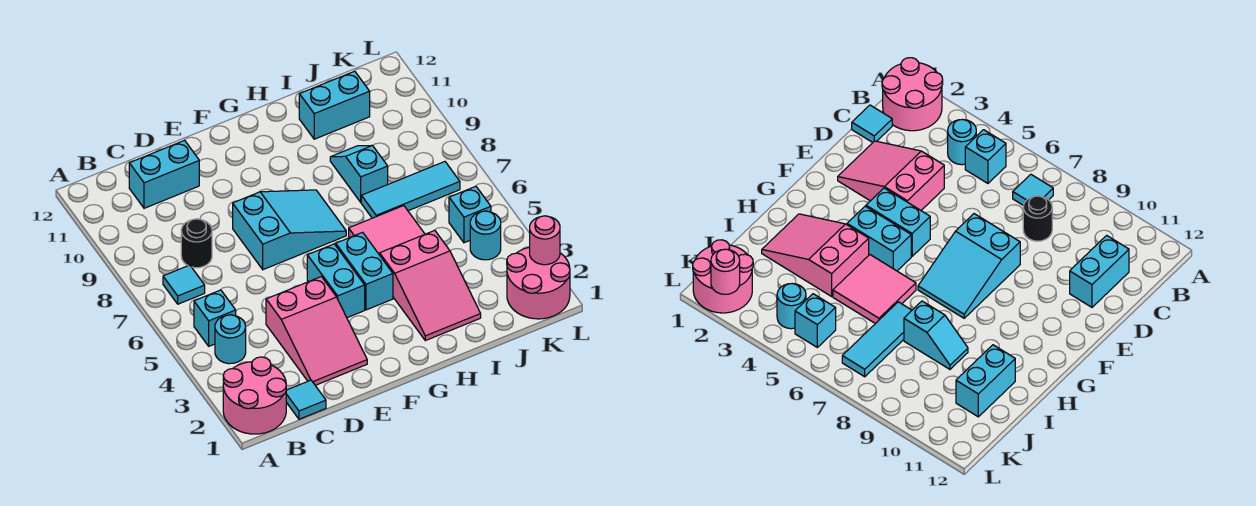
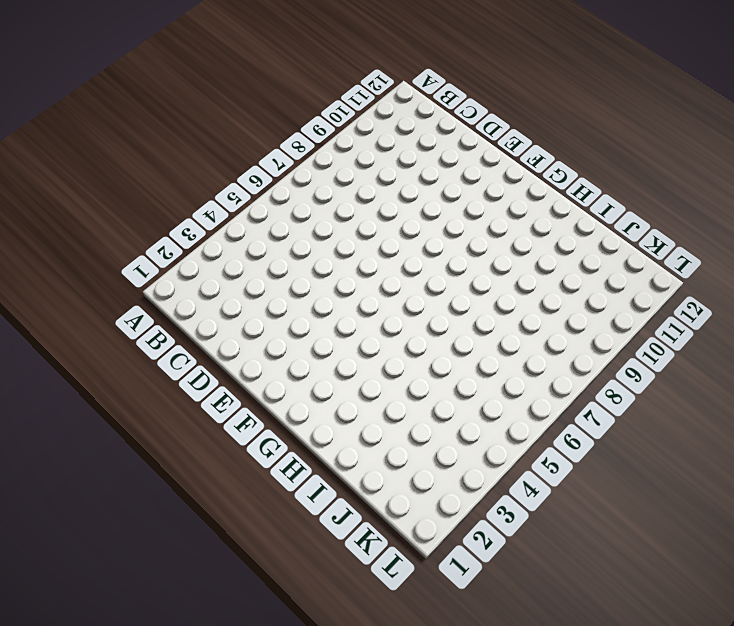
none -> pink 2x2 round brick [223,357,286,434]
none -> cyan 1x1 round brick [215,315,246,364]
none -> cyan 1x1 brick [194,290,236,346]

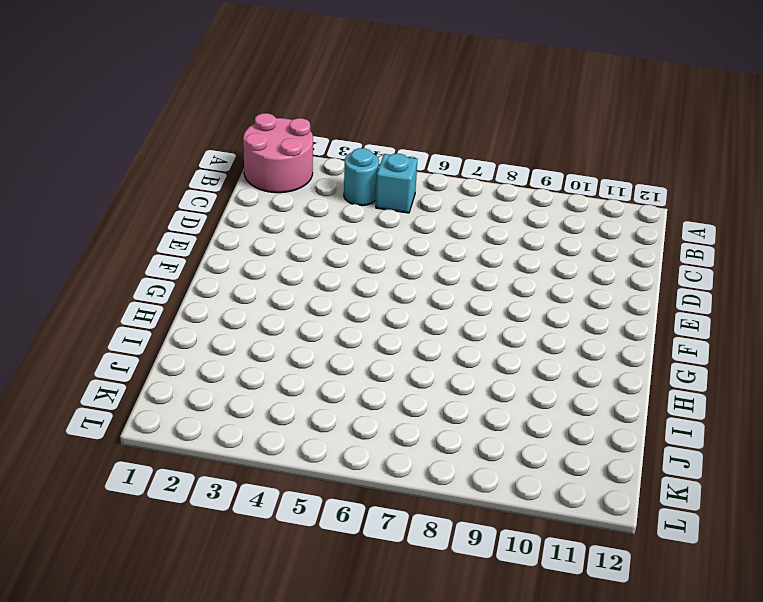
none -> cyan 1x1 tile [163,265,205,304]
none -> cyan 1x1 tile [286,380,326,419]
none -> black 1x1 round brick [181,219,212,268]

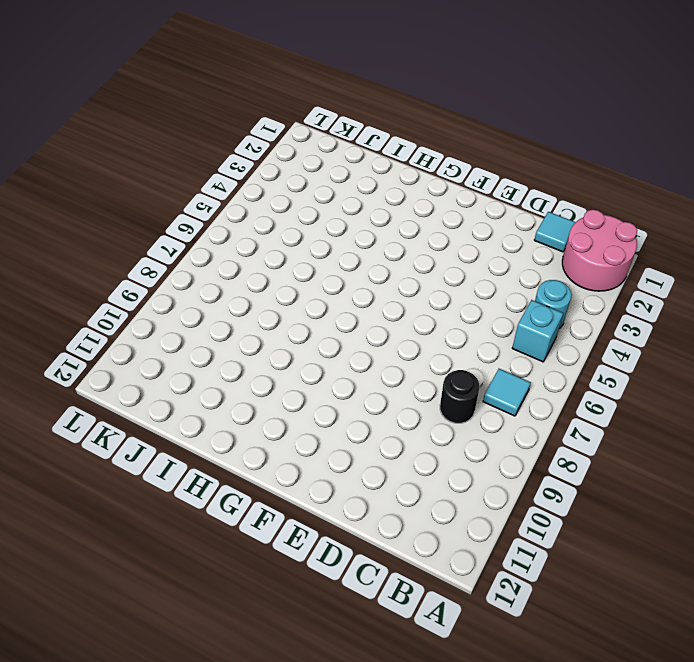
none -> cyan 1x2 brick [129,140,199,208]
none -> pink 2x3 slope [266,277,367,385]
none -> cyan 2x3 slope [233,190,346,270]

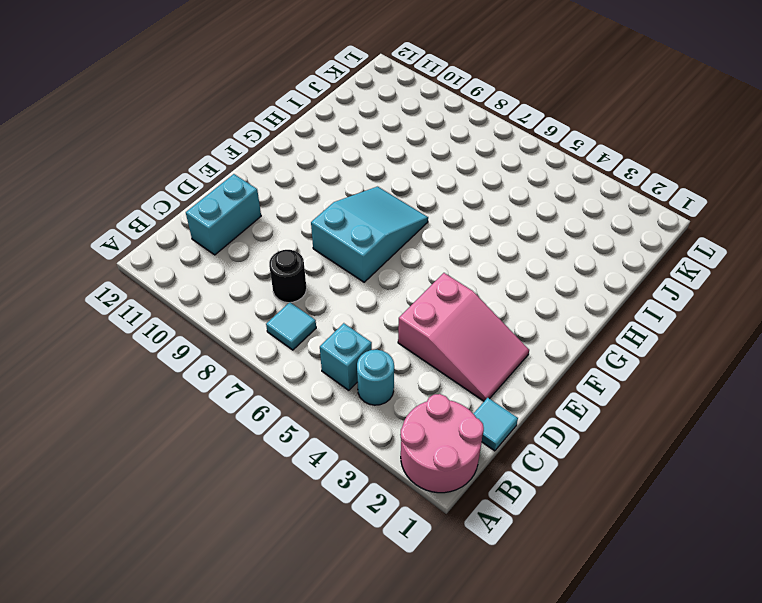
none -> cyan 1x2 brick [307,244,365,318]
none -> cyan 1x2 brick [336,232,393,310]
none -> pink 2x3 slope [380,231,481,341]

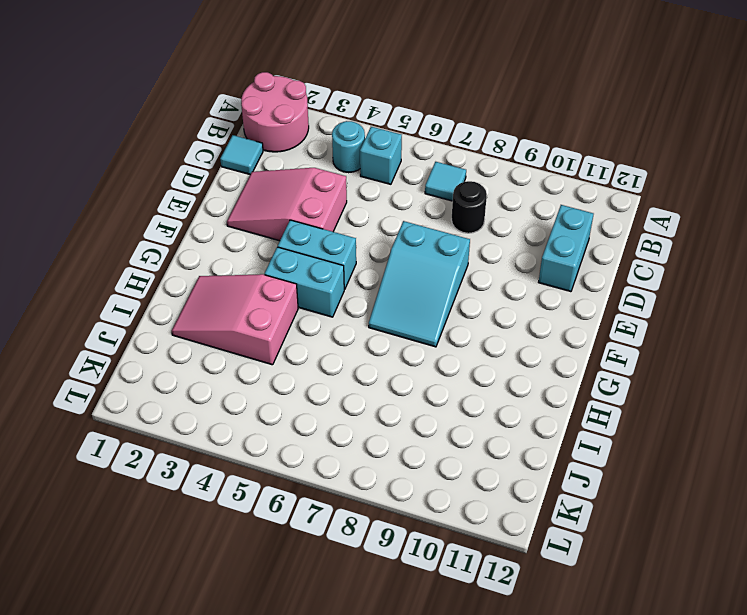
none -> pink 2x2 tile [349,206,425,255]
none -> cyan 1x3 tile [361,162,460,218]
none -> cyan 1x2 slope [330,145,388,202]

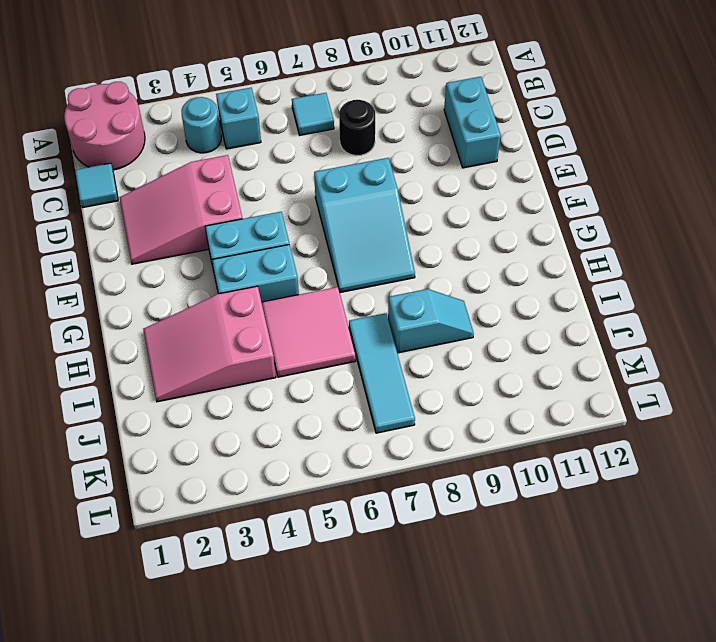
none -> cyan 1x2 brick [299,71,370,139]
none -> pink 2x2 round brick [507,247,570,319]
none -> cyan 1x1 round brick [470,211,501,260]

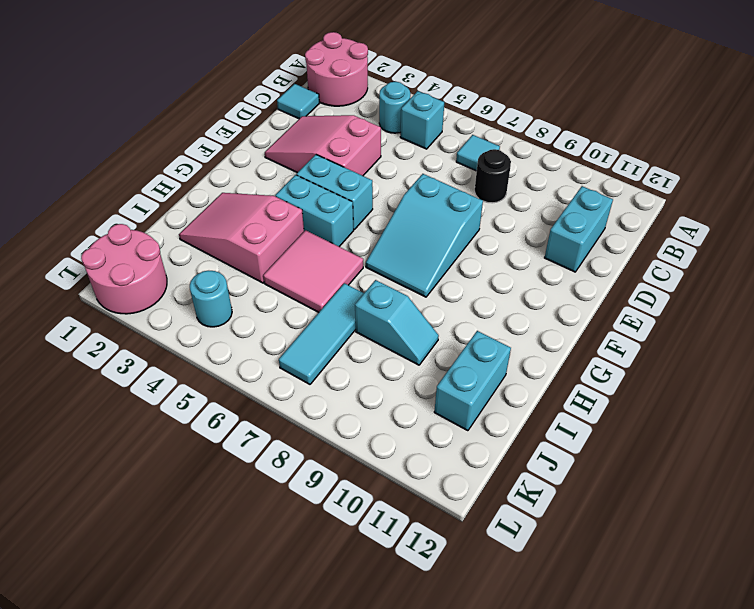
none -> cyan 1x1 brick [449,186,491,243]
none -> pink 1x1 round brick [530,216,560,265]

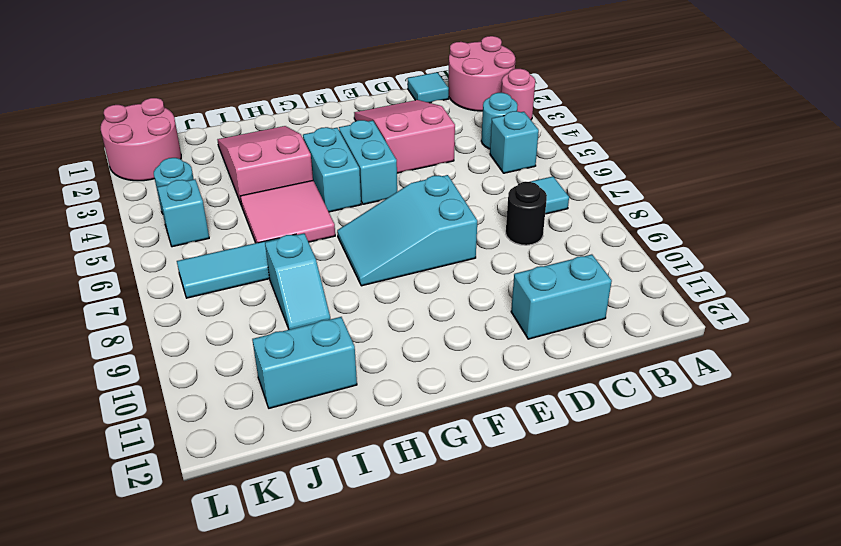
pink 1x1 round brick [501,69,535,120] -> pink 1x1 round brick moved to [530,216,560,265]

